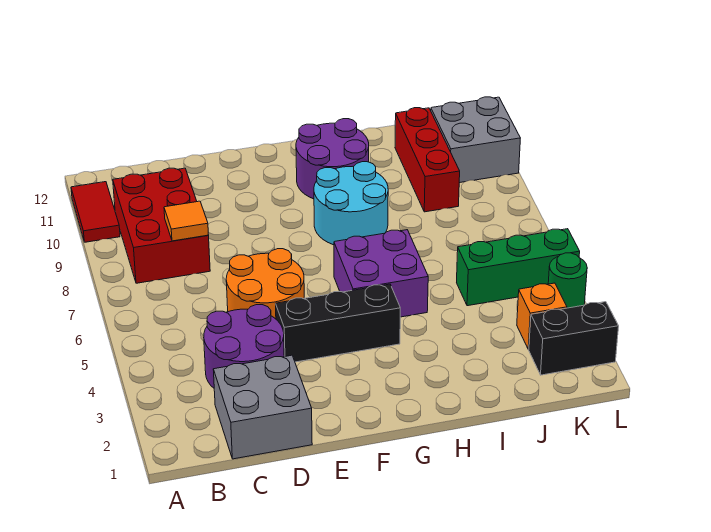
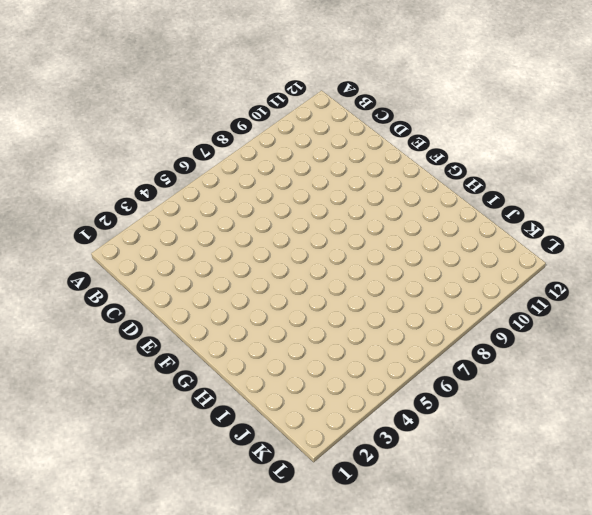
none -> red 1x2 tile [71,182,120,242]
none -> red 2x3 brick [113,168,210,283]
none -> grey 2x2 brick [213,355,312,459]

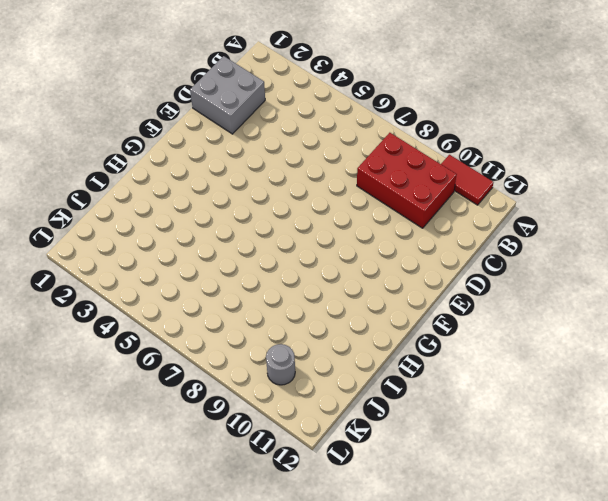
grey 1x1 round brick [266,344,295,385] -> grey 2x2 brick [431,97,520,183]
none -> purple 2x2 round brick [204,305,284,388]
none -> orange 2x2 round brick [226,249,304,319]
none -> black 1x3 brick [276,284,400,362]

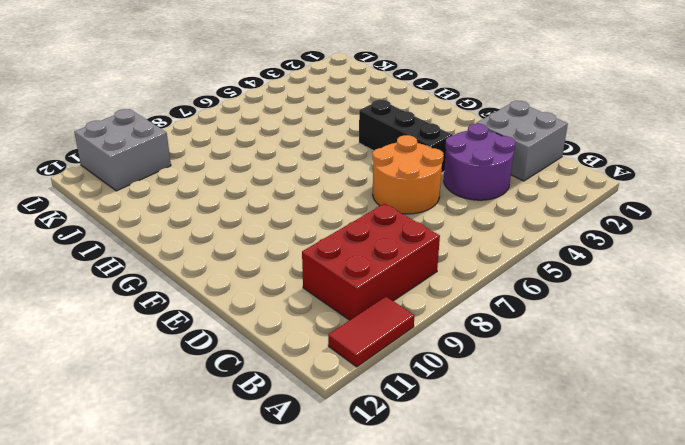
none -> purple 2x2 brick [334,230,428,317]
none -> cyan 2x2 round brick [314,162,388,245]
none -> purple 2x2 round brick [296,119,369,199]

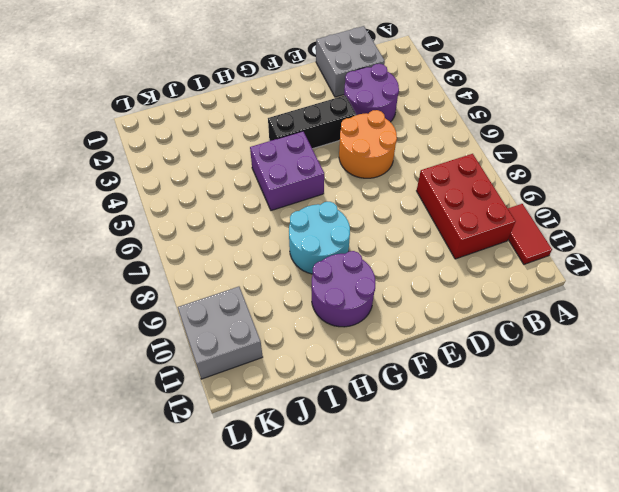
none -> green 1x3 brick [457,229,580,306]
none -> red 1x3 brick [395,108,460,212]
none -> black 1x2 brick [529,302,619,375]

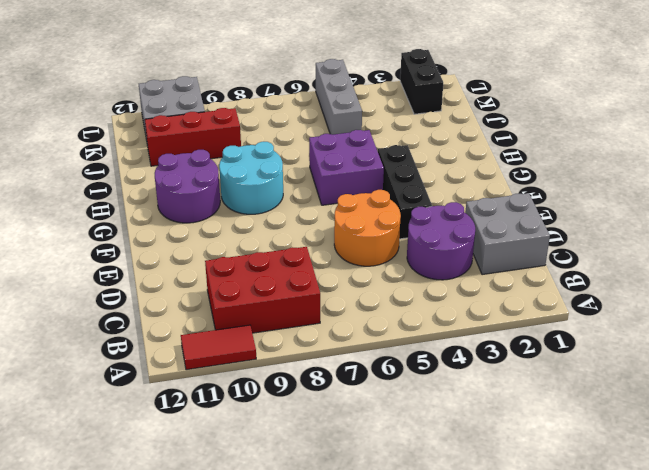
grey 1x3 brick [316,59,362,135] -> green 1x3 brick [457,229,580,306]
none -> orange 1x1 brick [517,283,567,349]
none -> green 1x1 round brick [548,253,587,308]
none -> orange 1x1 tile [164,201,208,241]

